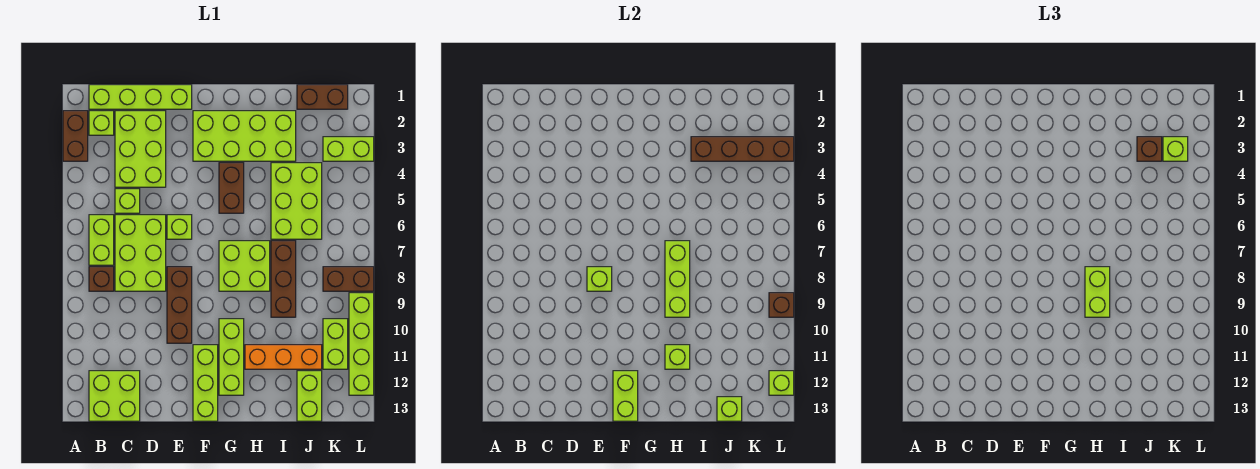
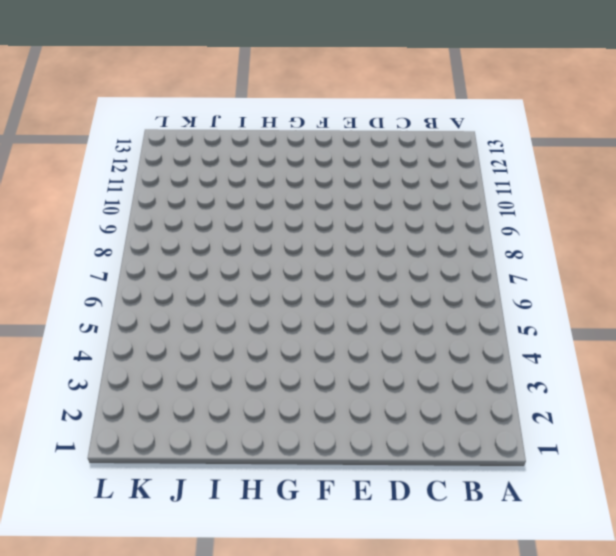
none -> brown 1x2 brick [63,111,88,161]
none -> lime 1x4 brick [89,85,192,109]
none -> lime 1x1 brick [89,111,114,135]
none -> lime 1x2 brick [89,215,114,265]

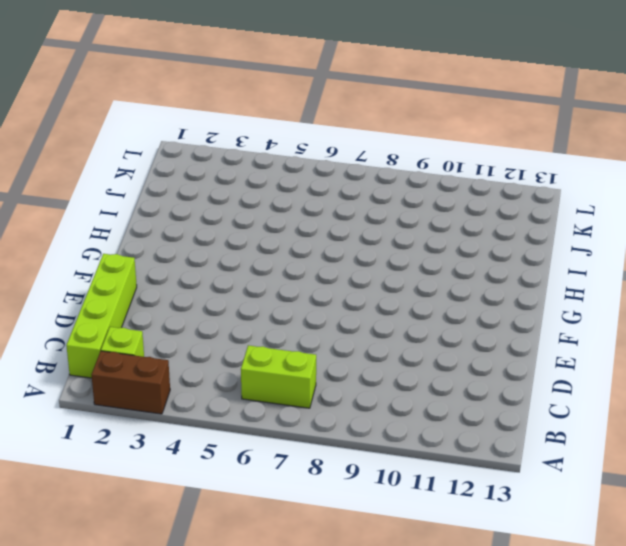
none -> brown 1x1 brick [89,267,114,291]
none -> lime 2x2 brick [89,371,140,421]
none -> lime 2x3 brick [115,111,166,187]
none -> lime 1x1 brick [115,189,140,213]

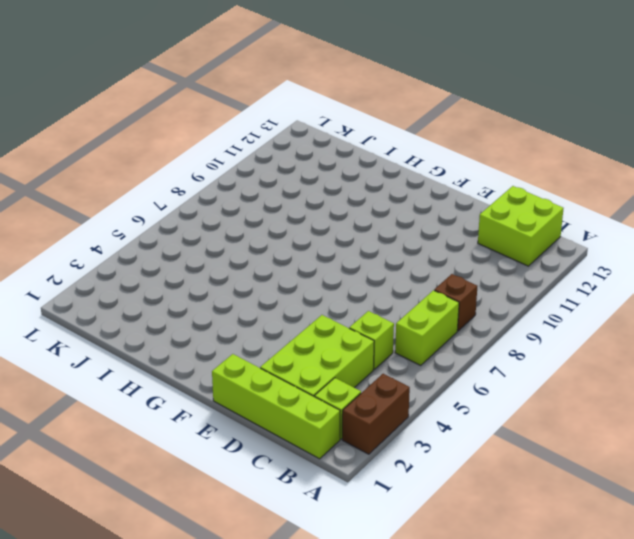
none -> lime 2x3 brick [115,215,166,291]
none -> lime 1x1 brick [167,215,192,239]
none -> brown 1x3 brick [167,267,192,343]
none -> lime 2x4 brick [193,111,296,161]

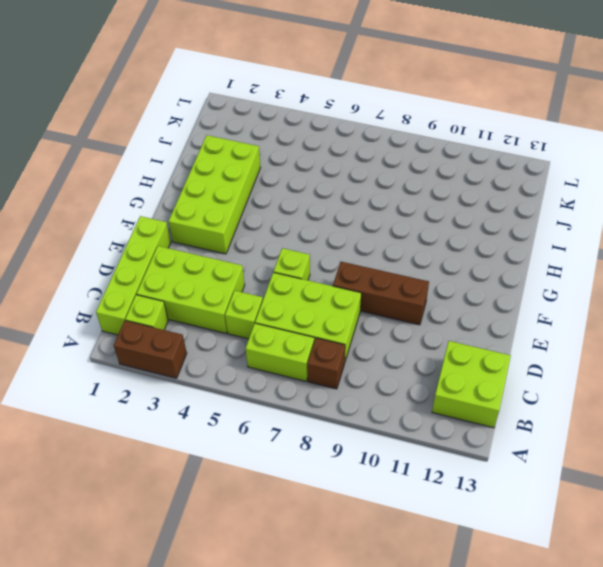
none -> lime 1x3 brick [193,345,218,421]
none -> brown 1x2 brick [219,163,244,213]
none -> lime 2x2 brick [219,241,270,291]
none -> lime 1x3 brick [219,319,244,395]

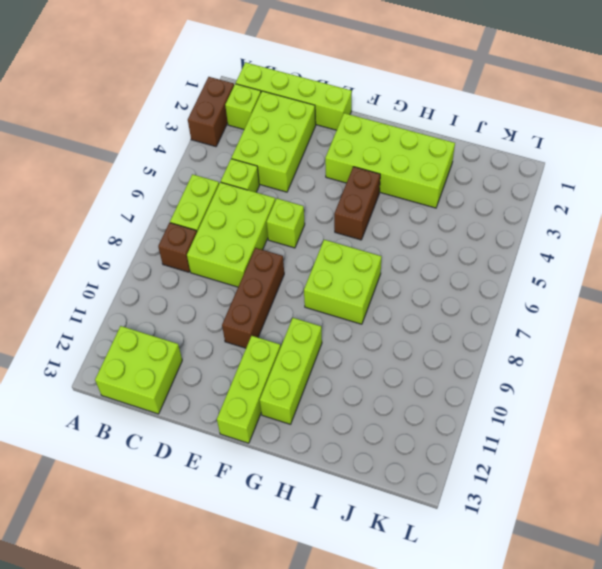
none -> orange 1x3 brick [245,345,322,369]
none -> lime 2x3 brick [271,163,322,239]
none -> brown 1x3 brick [271,241,296,317]
none -> brown 1x2 brick [297,85,348,109]

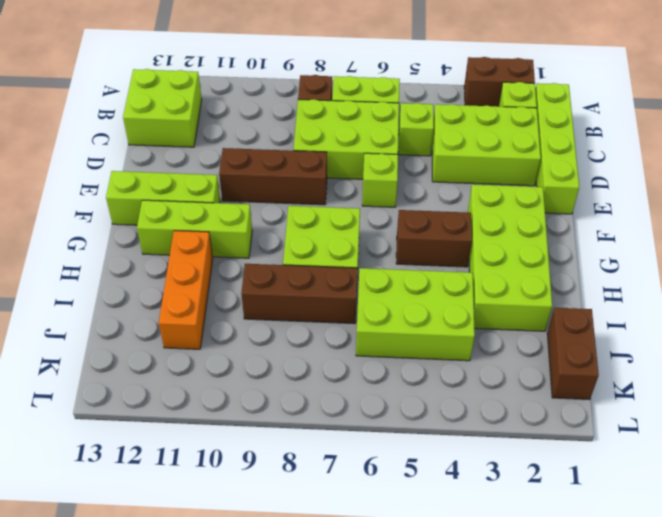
none -> lime 1x2 brick [297,371,322,421]
none -> lime 1x2 brick [323,137,374,161]
none -> brown 1x2 brick [323,267,374,291]
none -> lime 1x2 brick [323,319,348,369]

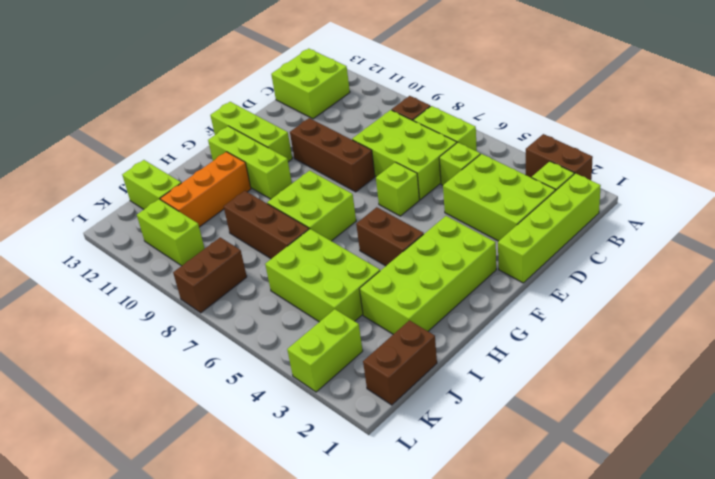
none -> lime 1x4 brick [349,293,374,395]
none -> lime 1x1 brick [587,267,612,291]
none -> lime 1x2 brick [613,371,638,421]
none -> lime 1x3 brick [665,241,690,317]

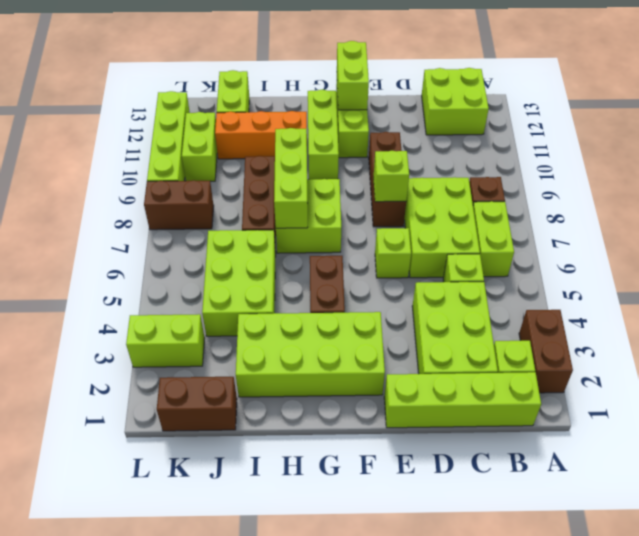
none -> lime 1x1 brick [665,345,690,369]
none -> brown 1x4 brick [691,137,794,161]
none -> lime 1x1 brick [717,397,742,421]
none -> brown 1x1 brick [769,293,794,317]

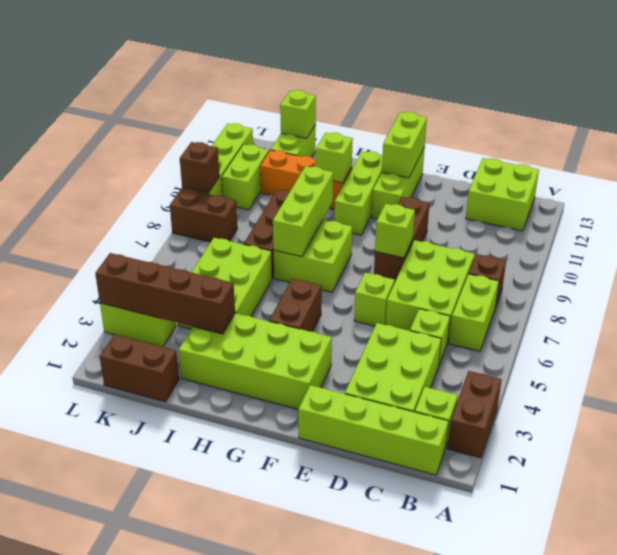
none -> lime 1x1 brick [769,371,794,395]
none -> lime 1x2 brick [1085,267,1110,317]
none -> brown 1x1 brick [1137,137,1162,161]
none -> lime 1x1 brick [1163,137,1188,161]

